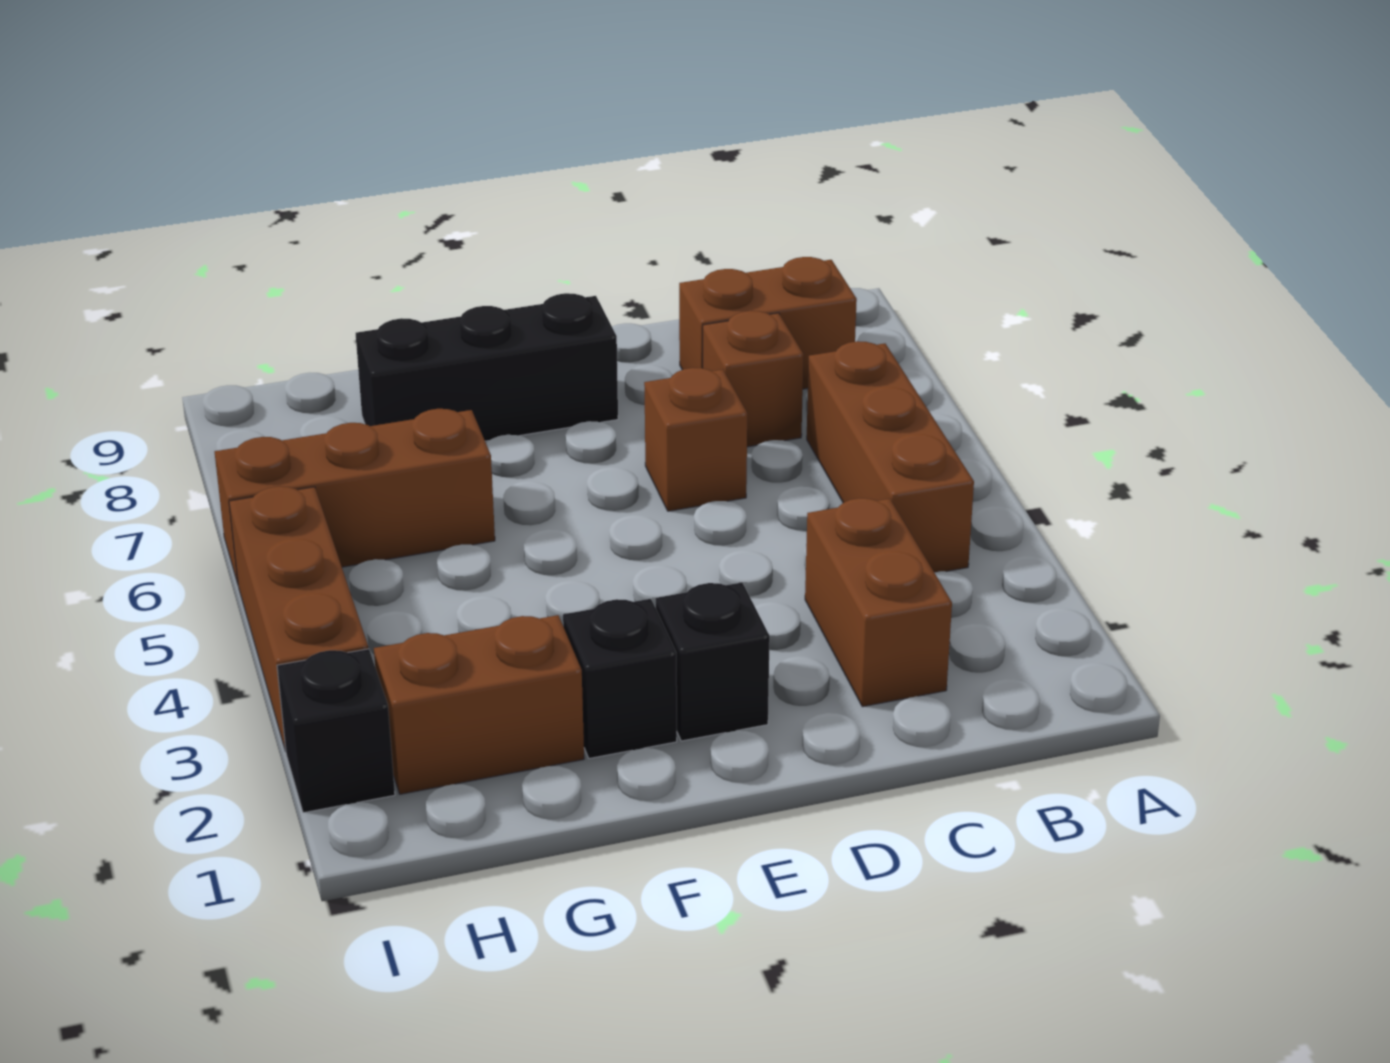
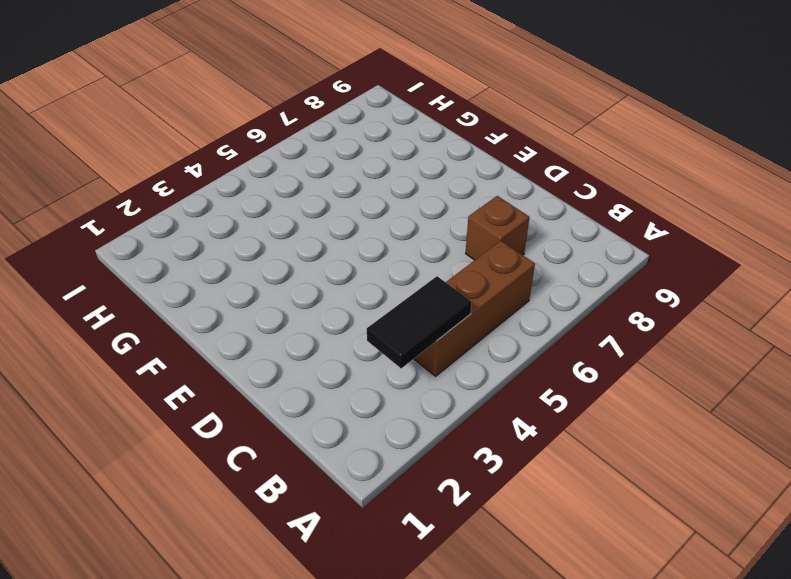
black 1x2 tile [367,276,472,368] -> none
none -> brown 1x2 brick [679,257,857,389]
none -> brown 1x2 brick [805,498,952,707]
none -> brown 1x1 brick [644,368,747,511]

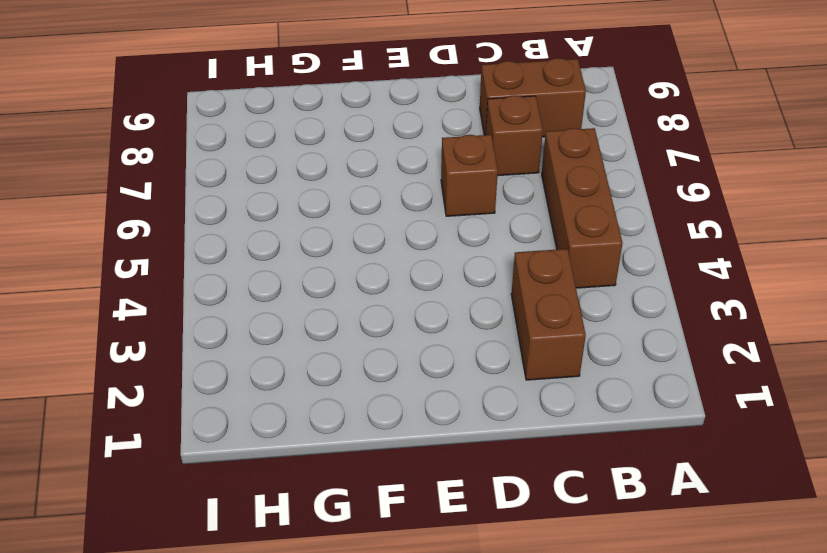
none -> black 1x1 brick [655,582,770,741]
none -> black 1x3 brick [356,293,618,441]
none -> black 1x1 brick [563,599,677,758]

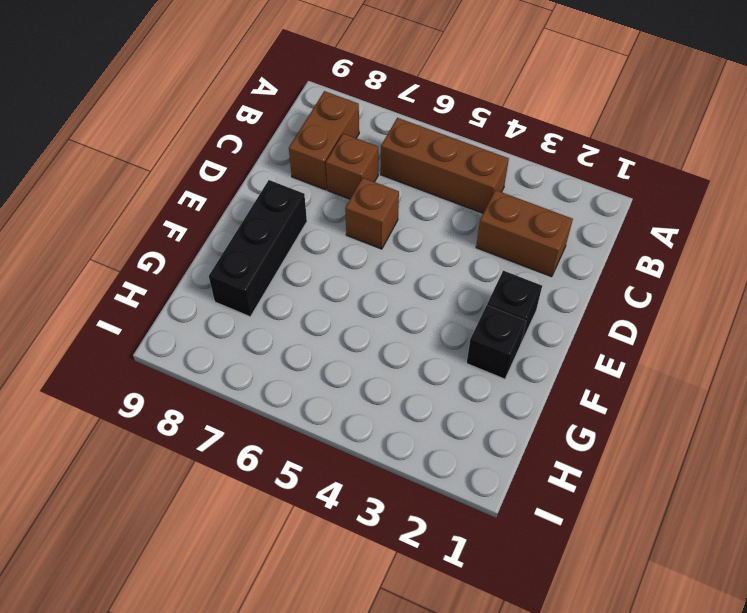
none -> brown 1x2 brick [374,615,584,794]
none -> brown 1x3 brick [215,409,495,583]
none -> black 1x1 brick [277,649,395,813]

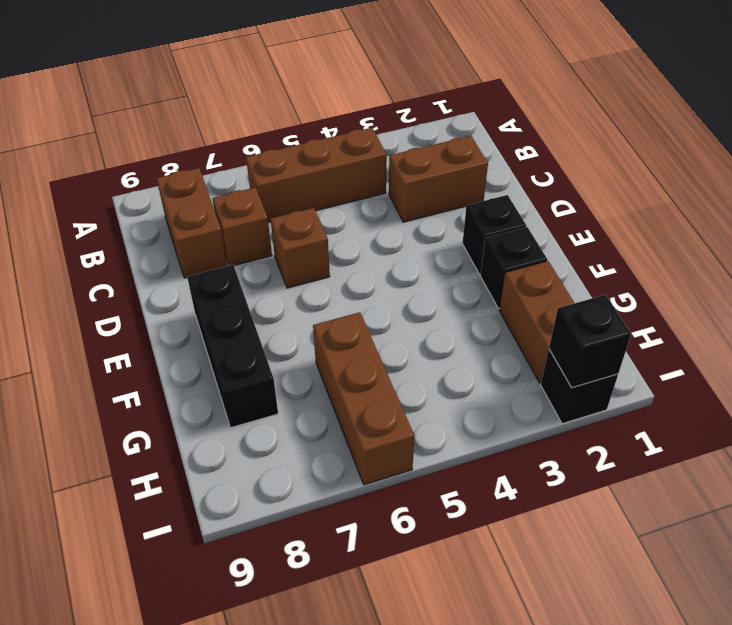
black 1x1 brick [549,295,631,388] -> none
none -> brown 1x3 brick [229,486,368,751]

